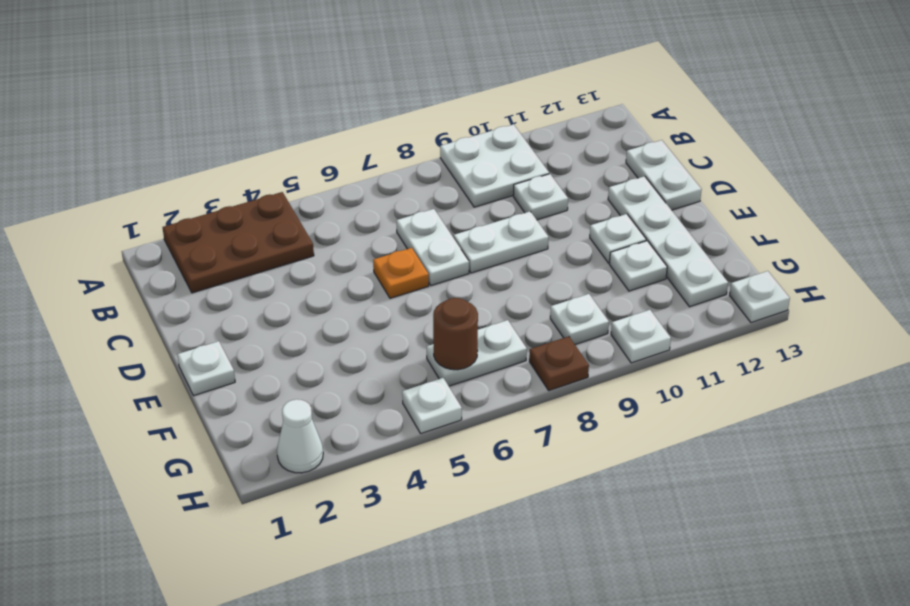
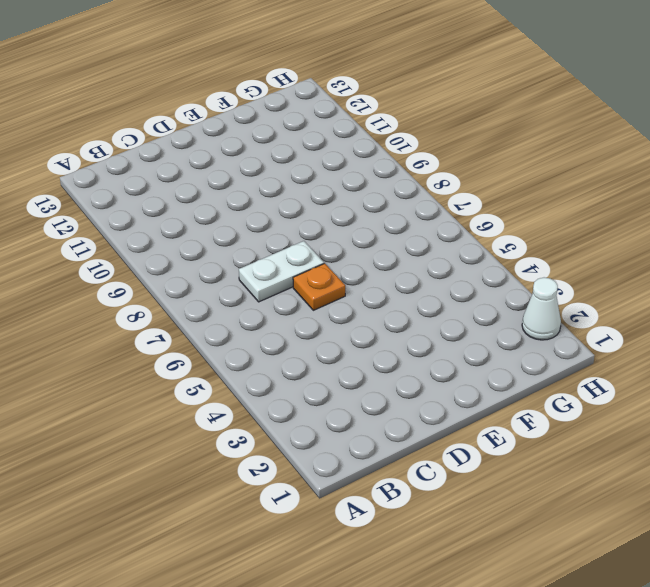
none -> brown 2x3 plate [163,192,314,293]
none -> white 2x2 plate [440,124,549,207]
none -> white 1x1 plate [513,174,568,220]

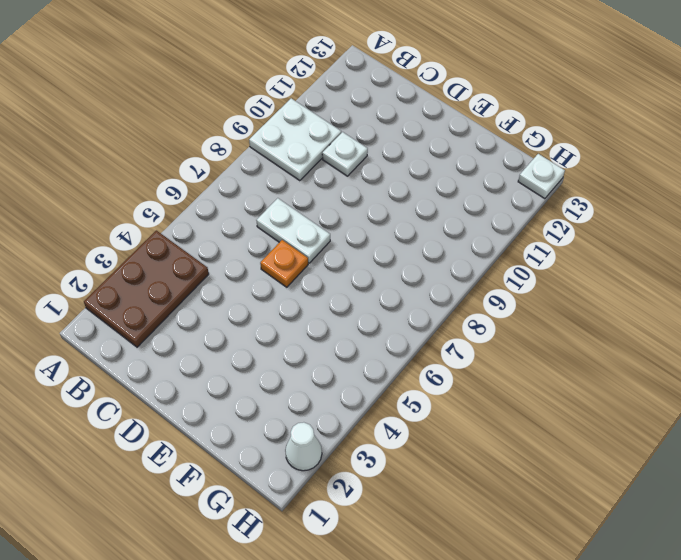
none -> white 1x2 plate [626,140,702,210]
none -> white 1x2 plate [454,211,549,273]
none -> white 1x4 plate [608,176,728,307]

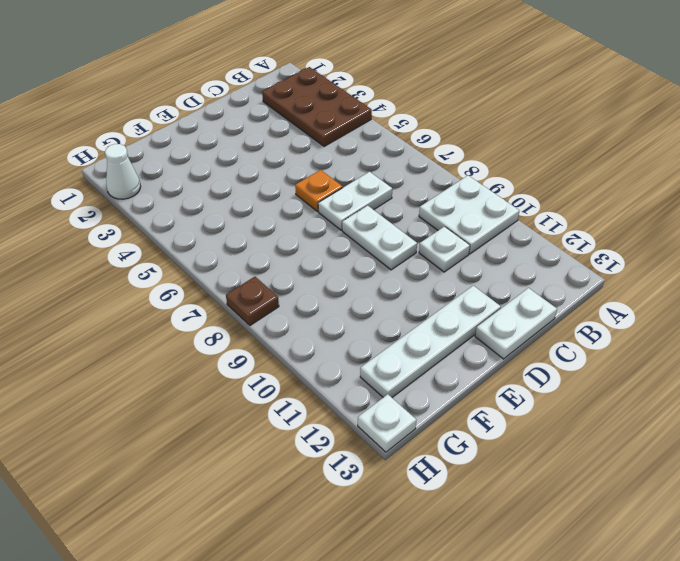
none -> white 1x1 plate [177,341,235,396]
none -> white 1x1 plate [590,214,646,263]
none -> white 1x1 plate [609,241,667,291]

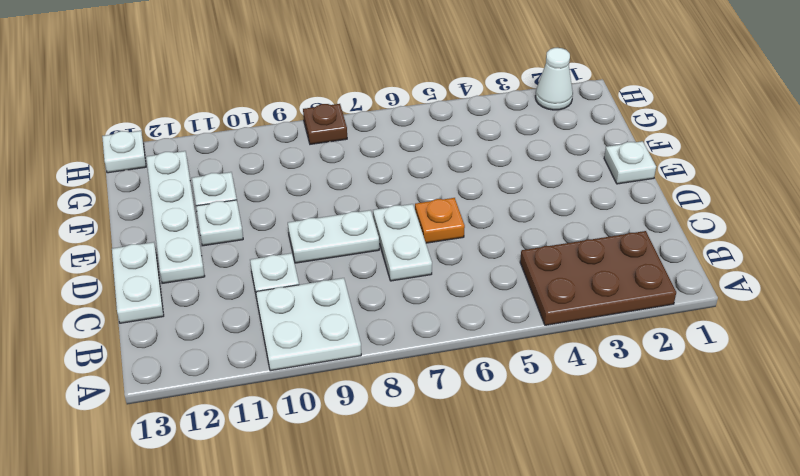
none -> white 1x2 plate [427,320,527,386]
none -> white 1x1 plate [550,294,609,345]
none -> white 1x1 plate [402,378,462,434]

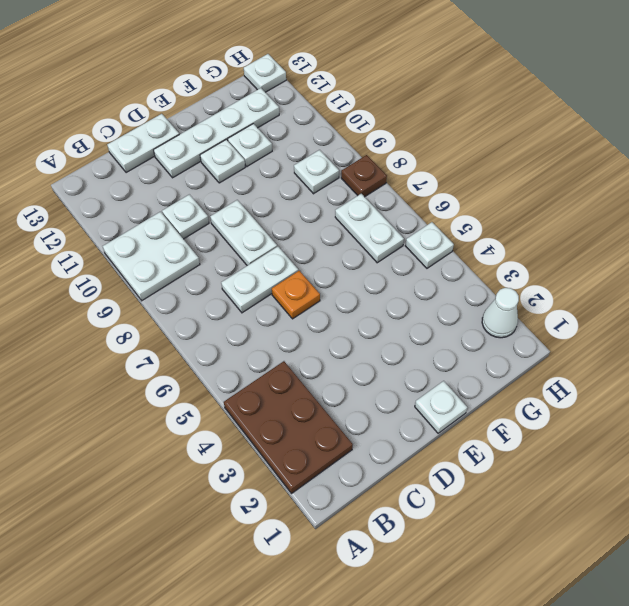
none -> white 1x1 plate [611,310,671,363]
none -> brown 1x1 round brick [433,298,478,370]

